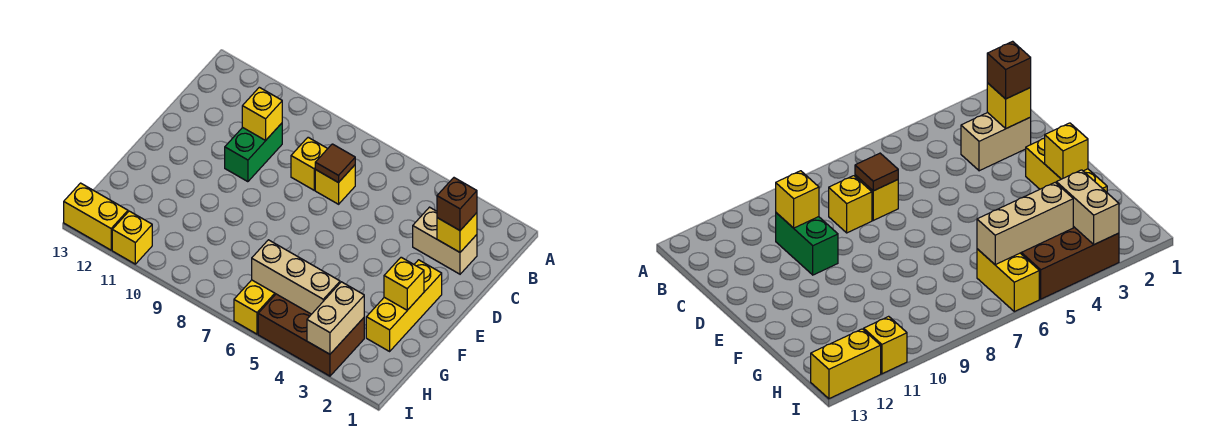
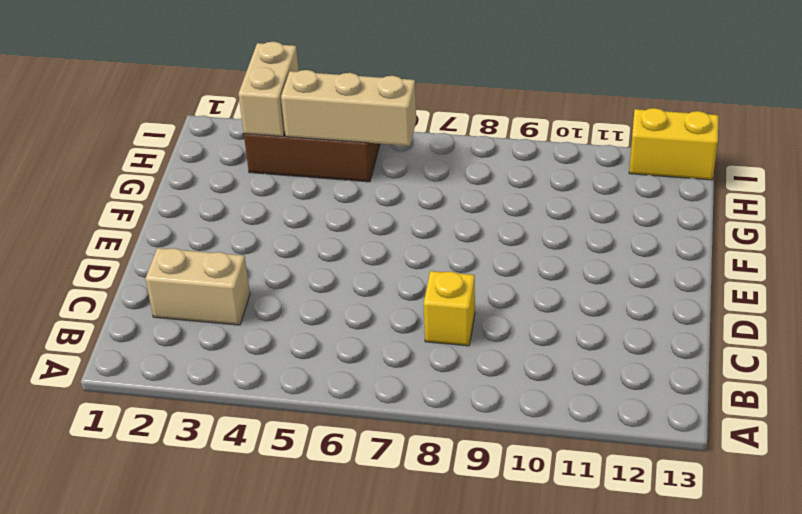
none -> yellow 1x1 brick [315,165,355,204]
none -> green 1x2 brick [225,123,282,182]
none -> yellow 1x3 brick [366,260,442,351]

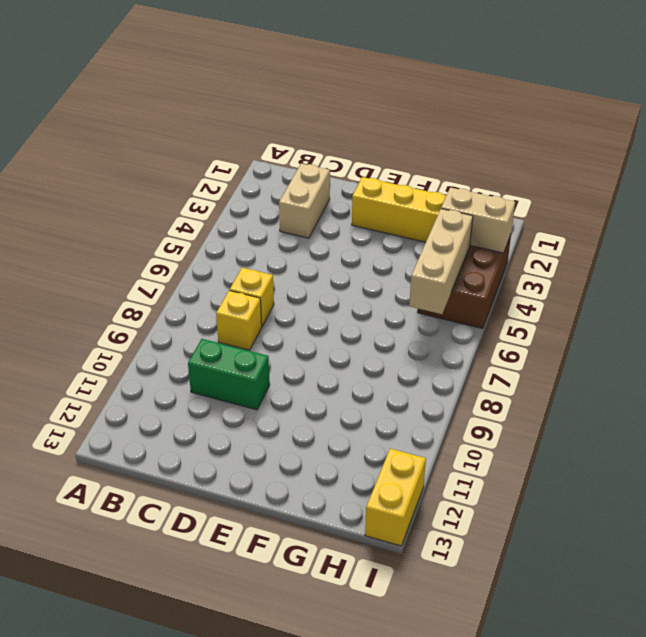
none -> yellow 1x2 brick [234,280,275,334]
none -> yellow 1x1 brick [112,211,152,264]
none -> yellow 1x1 brick [437,213,477,252]

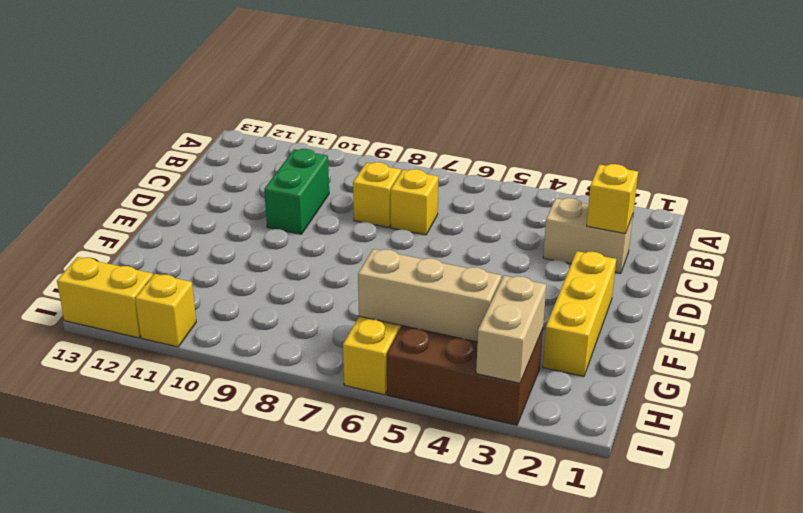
none -> brown 1x1 tile [315,144,355,183]
none -> yellow 1x1 brick [242,87,282,140]
none -> yellow 1x1 brick [384,257,424,310]

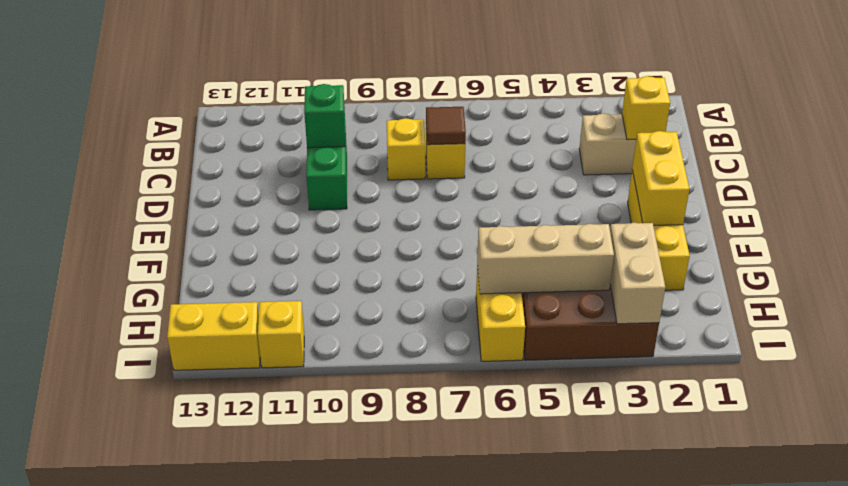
green 1x1 brick [304,84,345,148] -> yellow 1x1 brick [242,87,282,140]
yellow 1x2 brick [632,131,689,226] -> yellow 1x1 brick [384,257,424,310]
none -> brown 1x1 brick [437,178,477,230]

